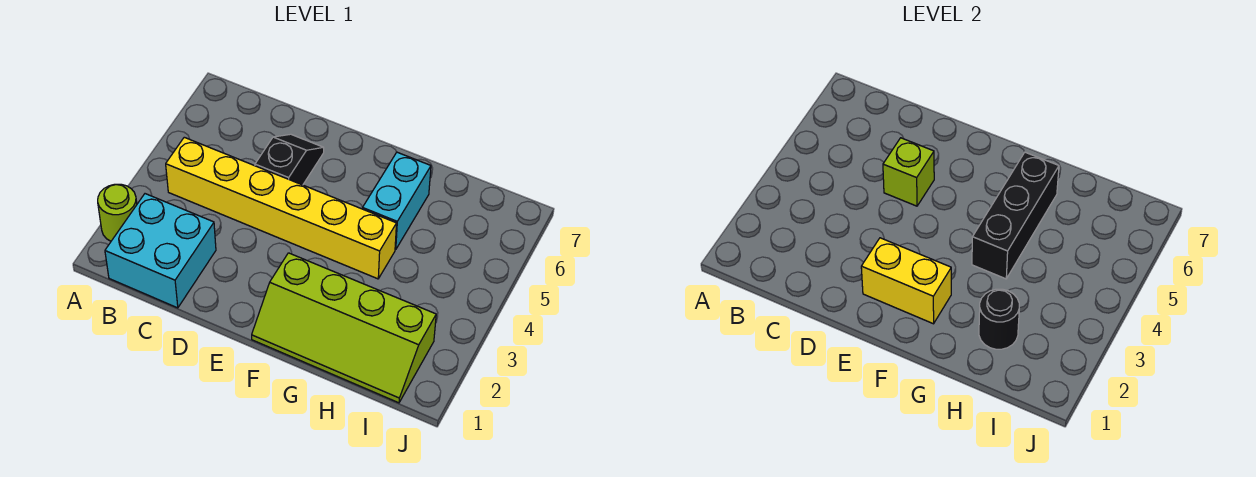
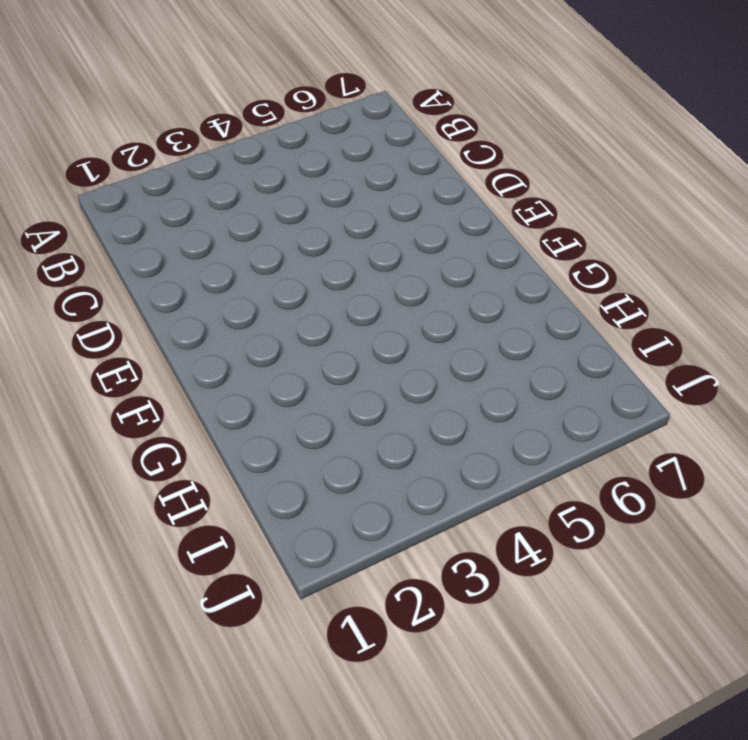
none -> lime 1x1 round brick [98,184,137,241]
none -> cyan 2x2 brick [105,194,216,308]

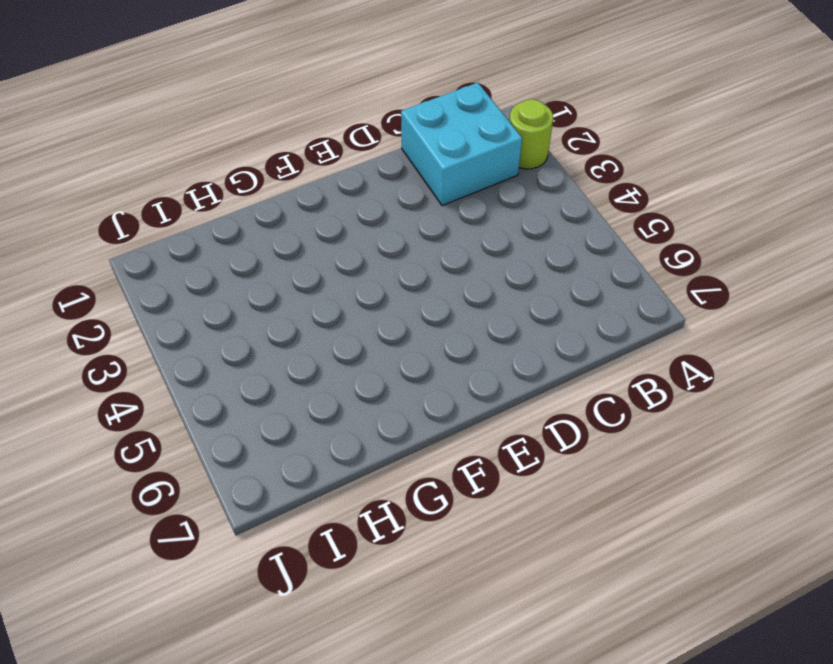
none -> yellow 1x6 brick [166,137,397,279]
none -> black 1x2 slope [255,134,324,185]

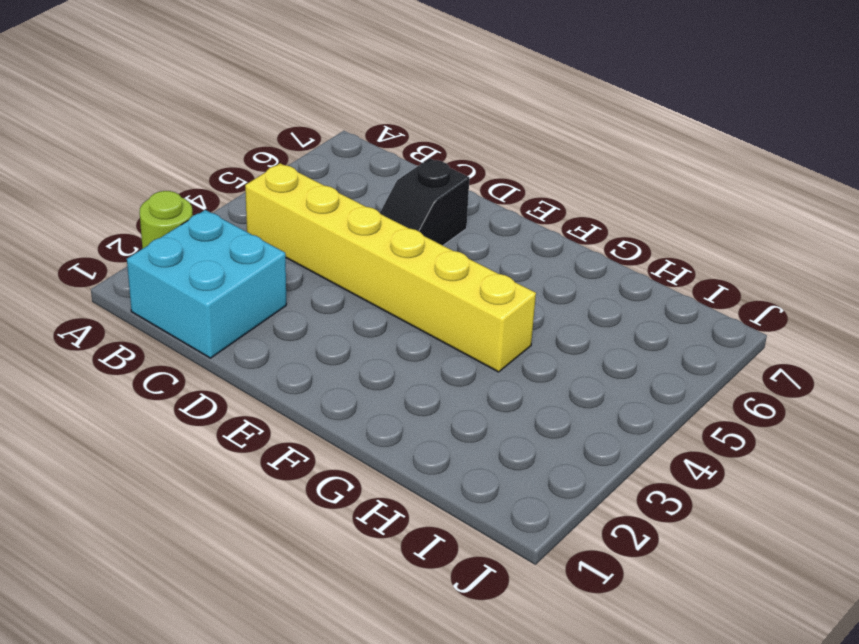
black 1x2 slope [380,158,469,245] -> black 1x2 slope turned to [255,134,324,185]
none -> lime 2x4 slope [252,253,436,403]
none -> cyan 1x2 brick [362,152,431,250]

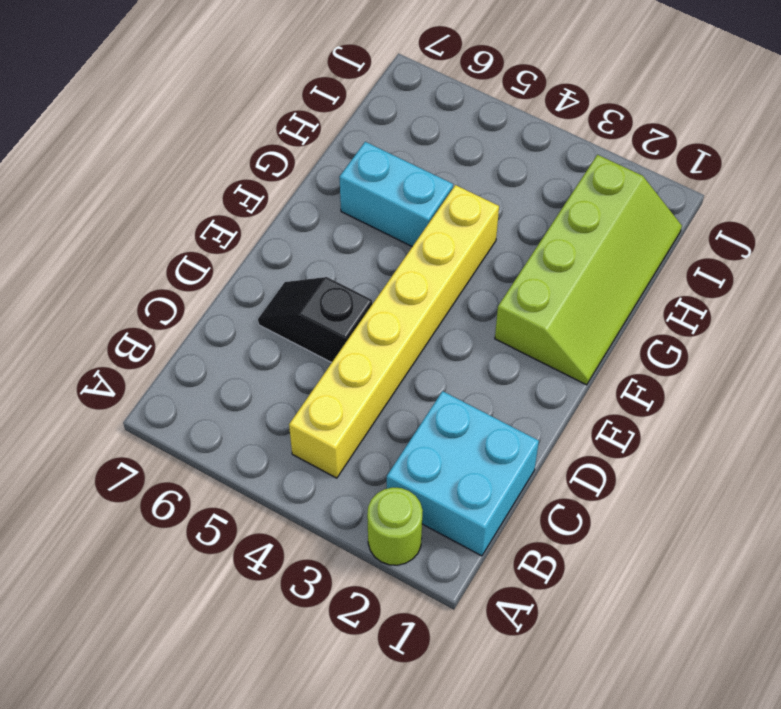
none -> lime 1x1 brick [883,138,934,206]
none -> yellow 1x2 brick [861,238,951,324]

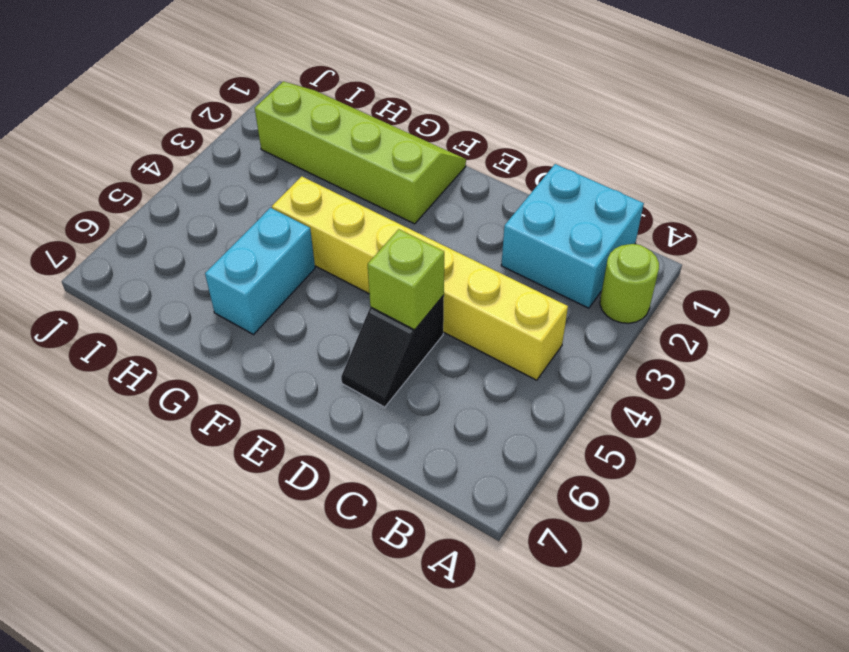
none -> yellow 1x2 brick [861,238,951,324]
none -> black 1x3 brick [972,152,1059,279]

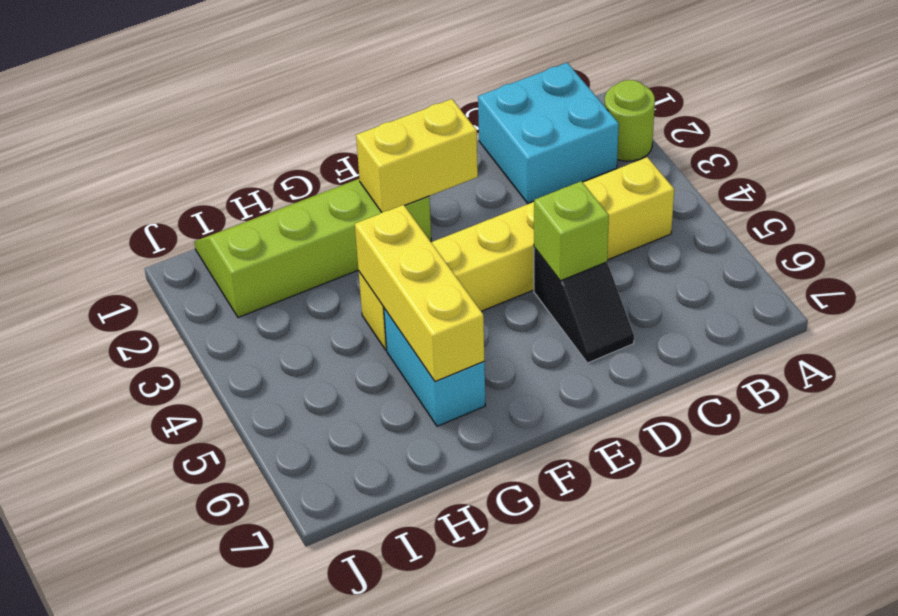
yellow 1x3 brick [355,205,484,382] -> black 1x3 brick [972,152,1059,279]
none -> black 1x1 round brick [979,289,1019,349]

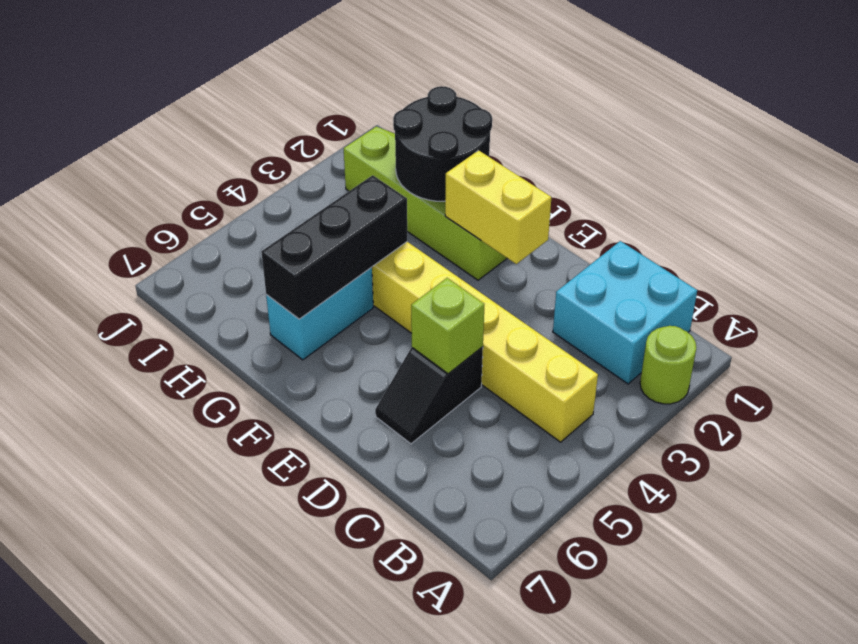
black 2x2 round brick [393,86,492,201] -> black 1x1 round brick [979,289,1019,349]

